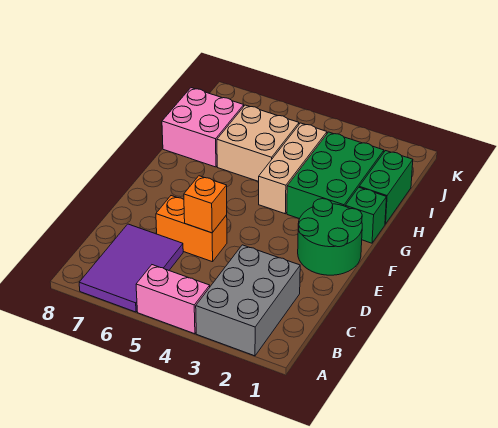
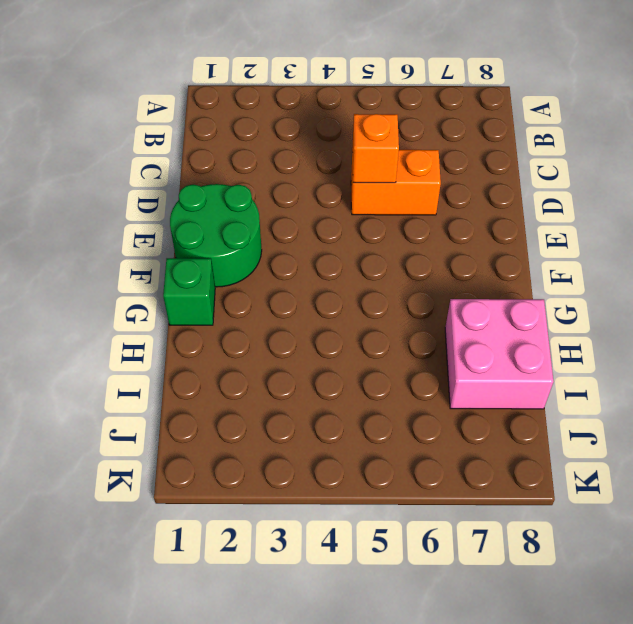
none -> grey 2x3 brick [196,245,300,356]
none -> pink 1x2 brick [136,265,210,334]
none -> purple 2x3 tile [79,224,183,312]

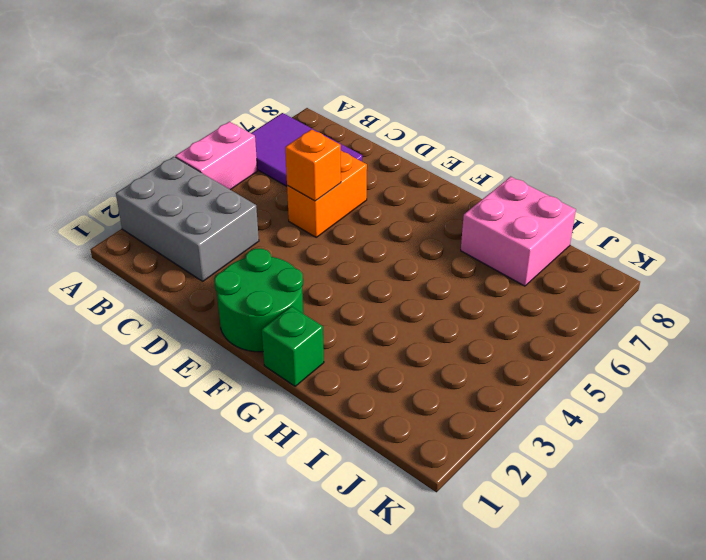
none -> green 2x3 brick [287,132,384,219]
none -> tan 1x3 brick [259,123,327,214]
none -> green 1x2 brick [359,151,413,224]

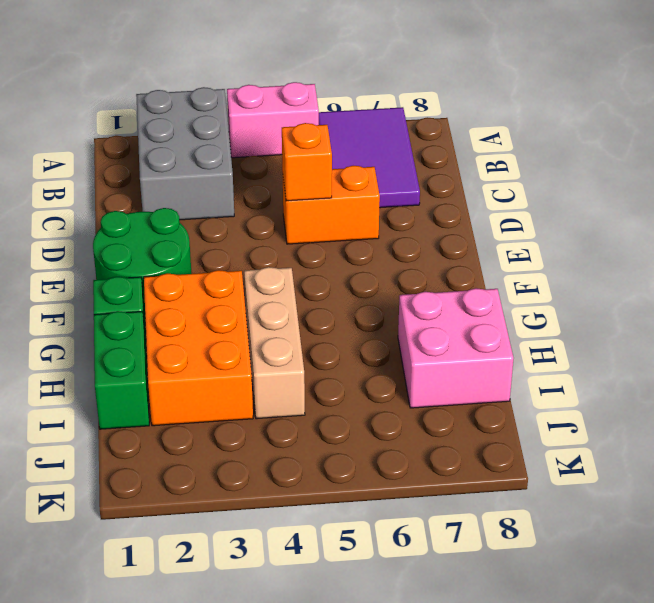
orange 2x3 brick [144,270,253,426] -> green 2x3 brick [287,132,384,219]
none -> tan 2x2 brick [217,105,299,181]

